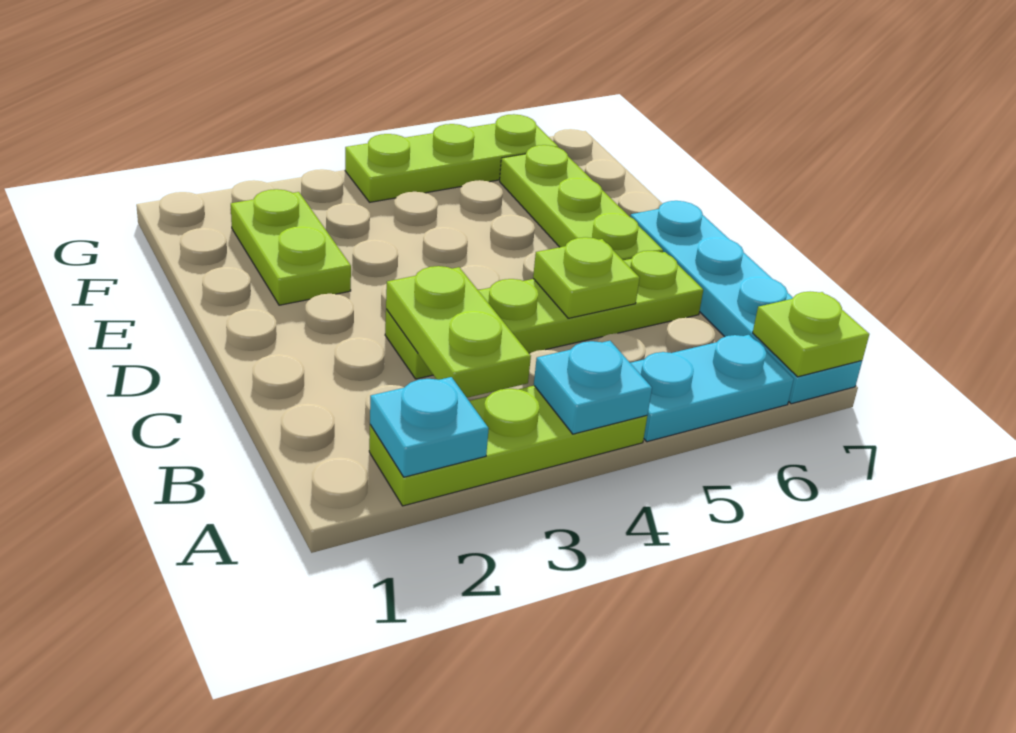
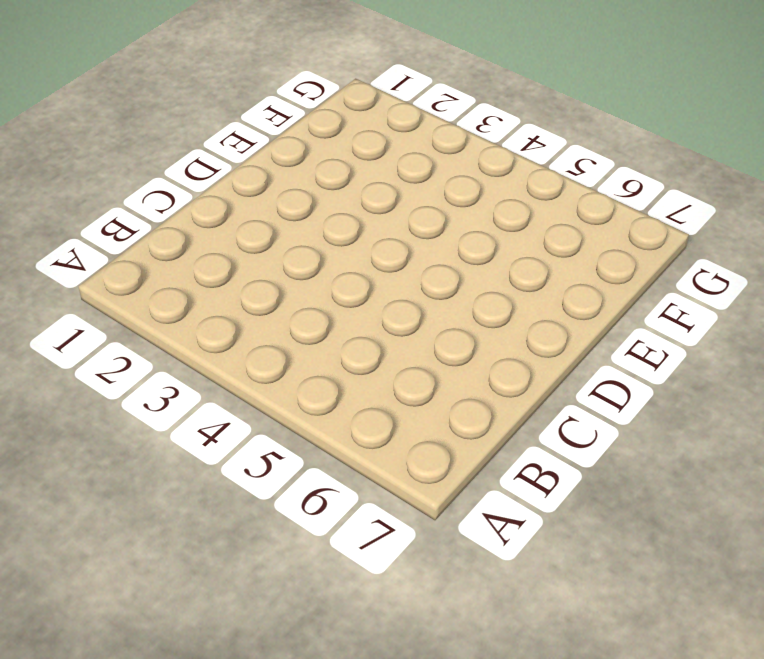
none -> lime 1x3 plate [369,386,647,506]
none -> cyan 1x2 plate [631,335,794,442]
none -> cyan 1x4 plate [630,201,862,404]

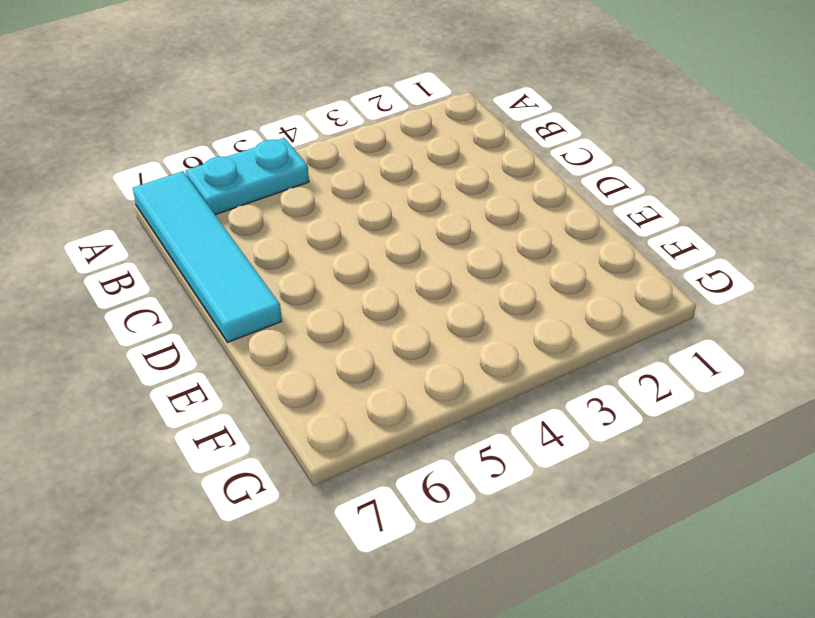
cyan 1x4 tile [133,171,282,342] -> cyan 1x4 plate [630,201,862,404]
none -> lime 1x3 plate [369,386,647,506]
none -> lime 1x4 plate [385,251,703,379]
none -> lime 1x3 plate [500,145,663,260]

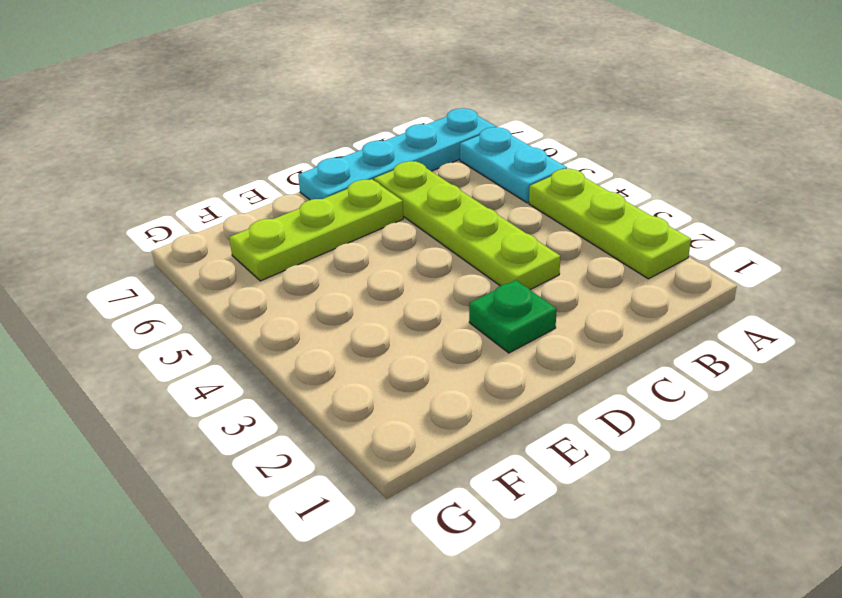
green 1x1 plate [469,280,557,353] -> none
none -> lime 1x2 plate [231,189,351,305]
none -> lime 1x3 plate [345,114,558,202]
none -> cyan 1x1 plate [370,377,489,477]

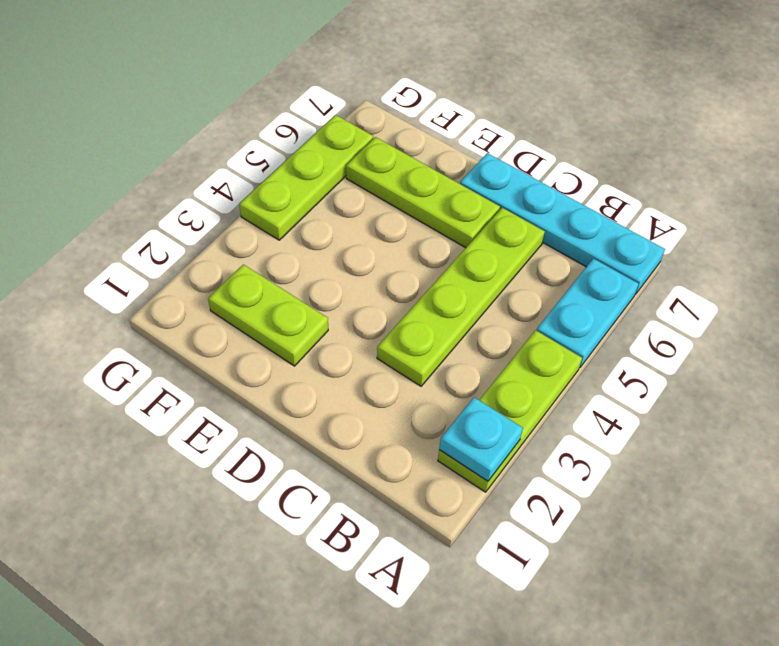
none -> cyan 1x1 plate [534,341,652,434]
none -> lime 1x1 plate [753,292,869,377]
none -> lime 1x2 plate [386,266,531,398]

